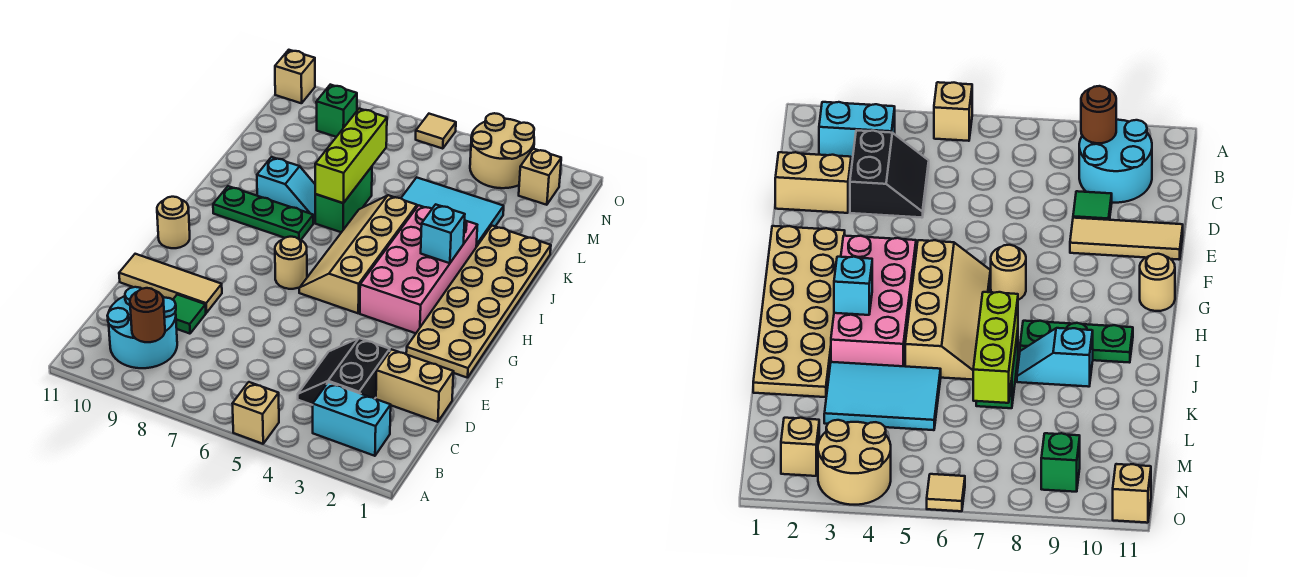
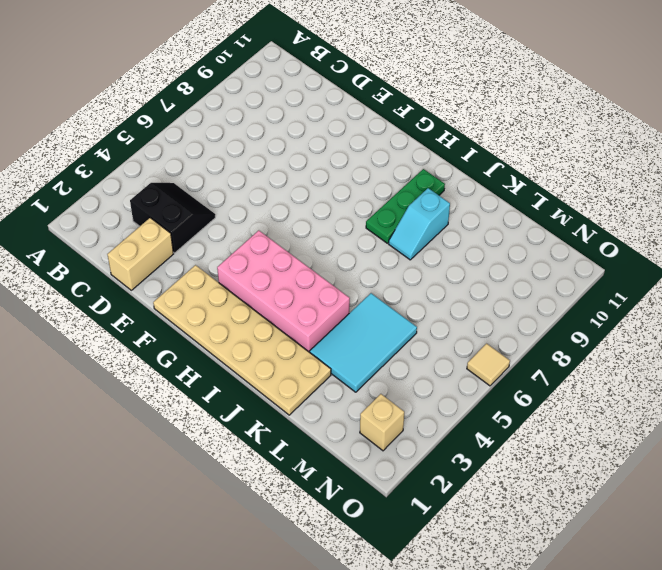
none -> tan 1x1 brick [233,382,279,444]
none -> cyan 1x2 brick [313,382,391,456]
none -> cyan 2x2 round brick [107,287,177,368]

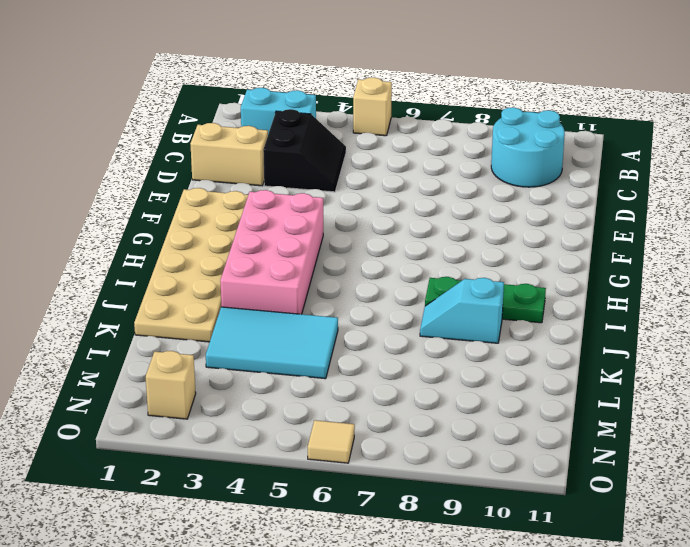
none -> green 1x1 tile [173,294,206,334]
none -> tan 1x3 tile [119,254,222,313]
none -> tan 2x4 slope [299,195,417,313]

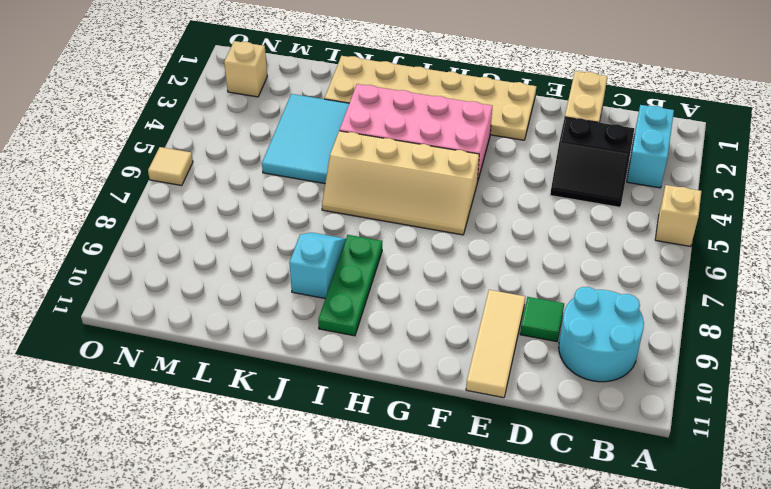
none -> tan 1x1 round brick [275,237,307,289]
none -> tan 1x1 round brick [157,197,190,248]
none -> green 1x2 brick [315,167,372,232]

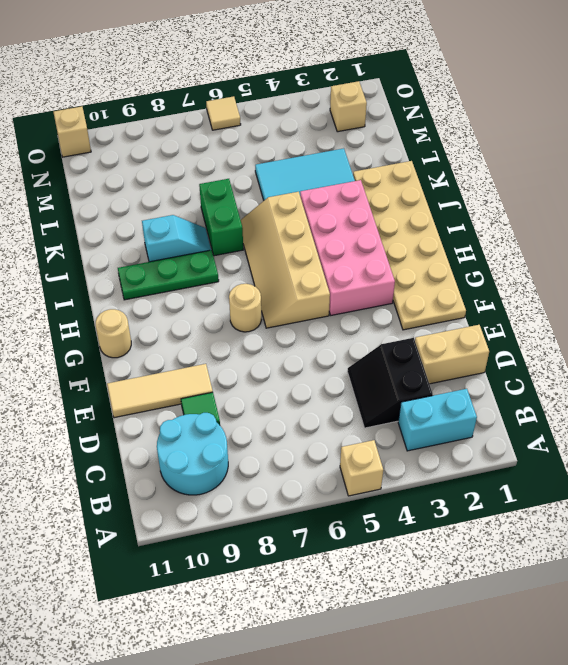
none -> tan 2x2 round brick [470,113,534,188]
none -> green 1x1 brick [316,85,357,137]
none -> brown 1x1 round brick [130,288,165,342]

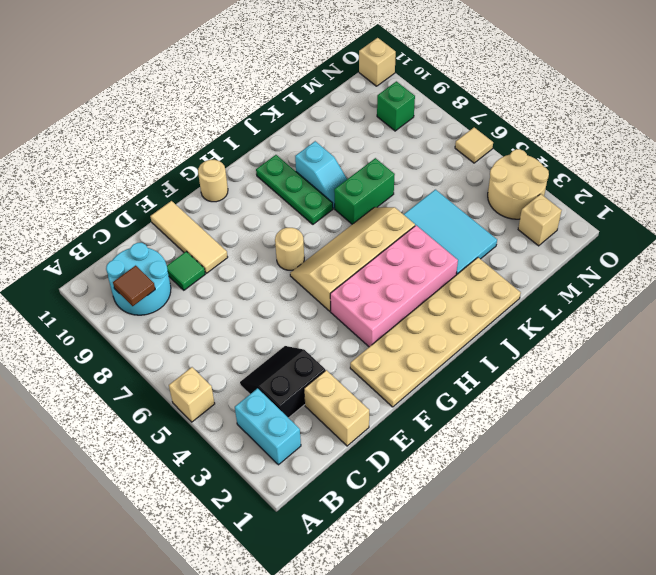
brown 1x1 tile [113,266,155,306] -> brown 1x1 round brick [130,288,165,342]
none -> cyan 1x1 brick [421,204,465,263]
none -> lime 1x3 brick [315,109,387,203]

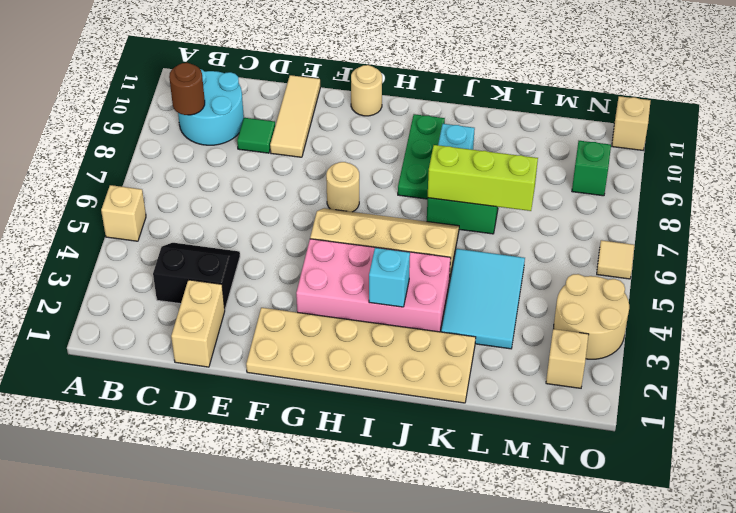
none -> cyan 1x2 brick [313,382,391,456]

